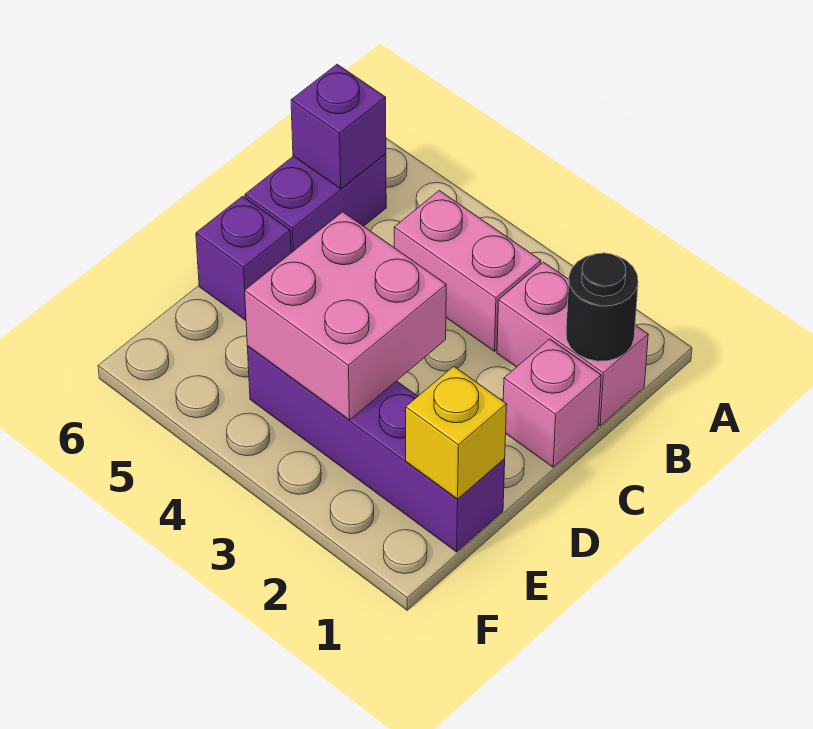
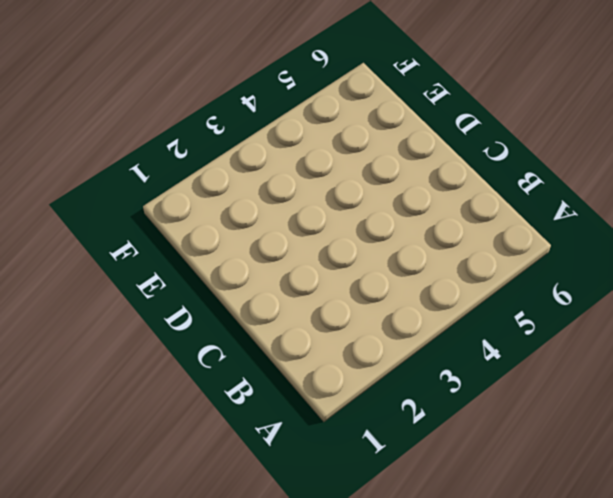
none -> pink 1x2 brick [497,262,648,426]
none -> pink 1x2 brick [394,191,541,351]

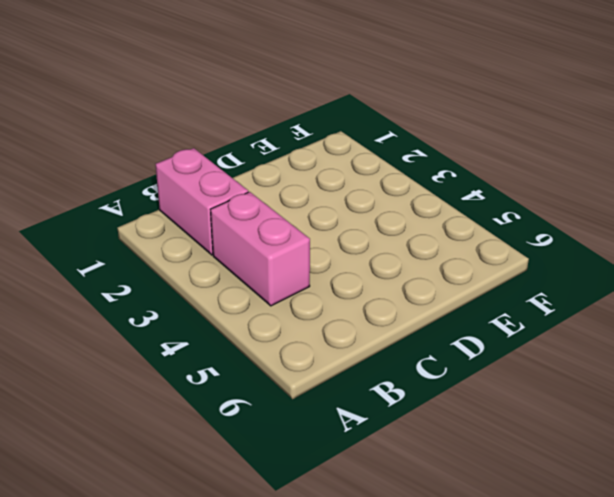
none -> purple 1x2 brick [245,154,386,253]
none -> pink 1x1 brick [503,339,601,467]

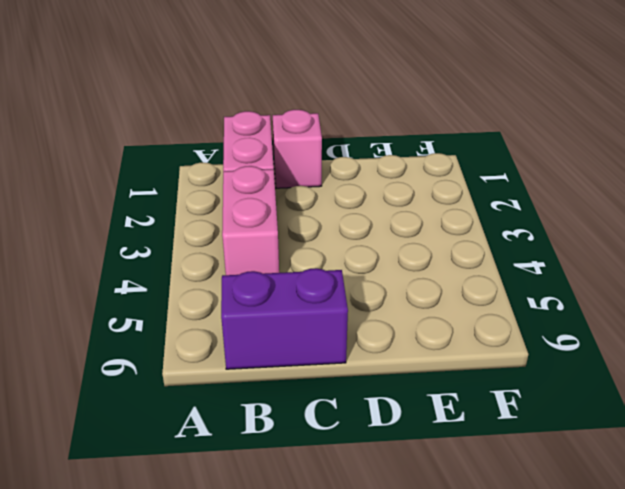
none -> purple 1x1 brick [196,196,291,320]
none -> purple 1x4 brick [247,346,505,552]

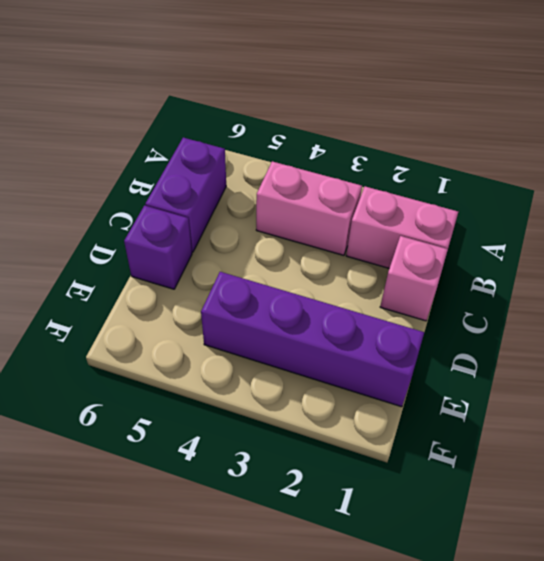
none -> black 1x1 round brick [566,253,638,361]
none -> purple 1x1 brick [291,64,386,189]

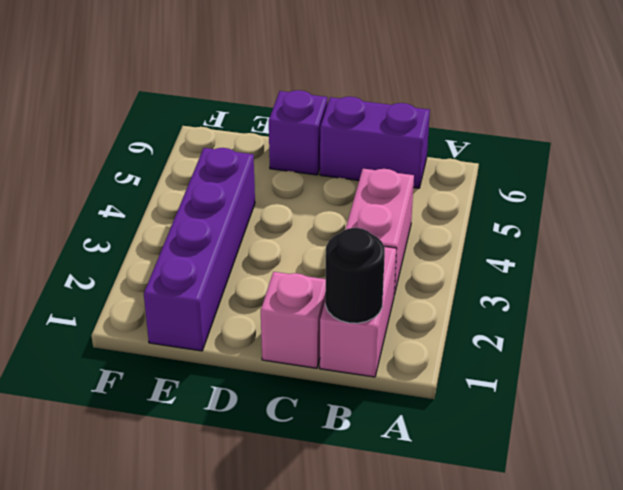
none -> purple 1x1 brick [291,64,386,189]
none -> pink 2x2 brick [245,212,446,420]

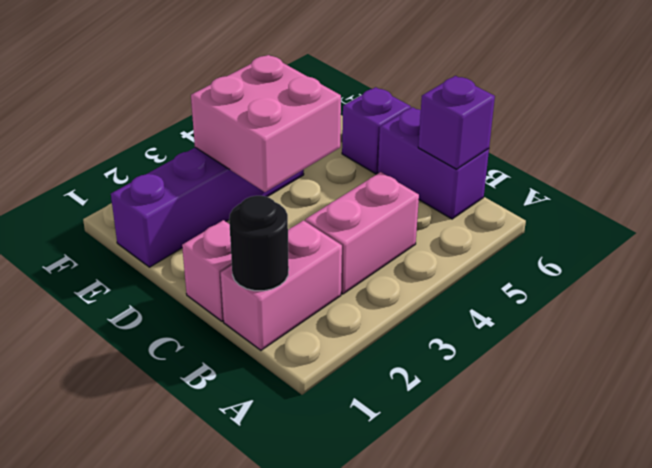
none -> yellow 1x1 brick [406,366,506,499]

